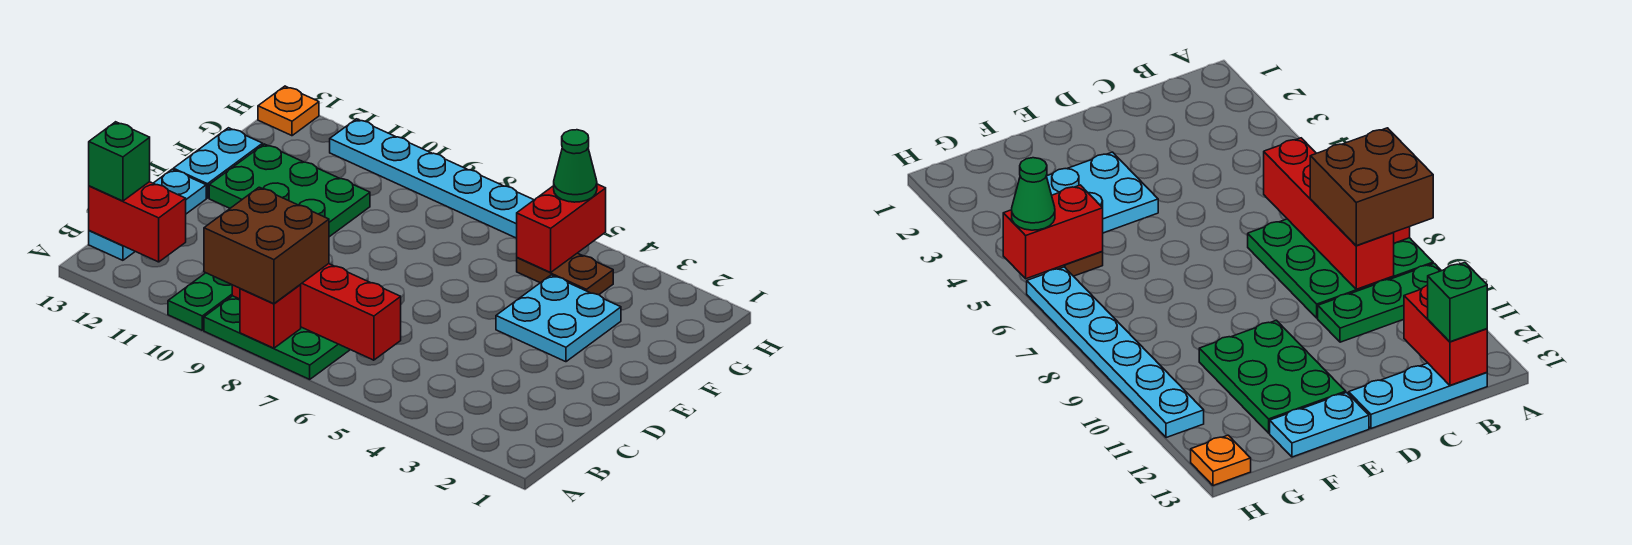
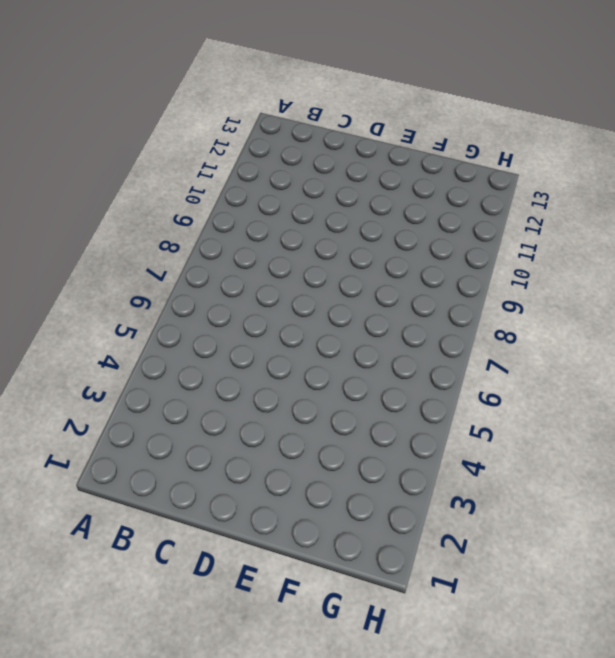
none -> green 3x3 plate [204,296,350,379]
none -> green 1x3 plate [168,273,232,330]
none -> cyan 1x3 plate [89,169,206,260]

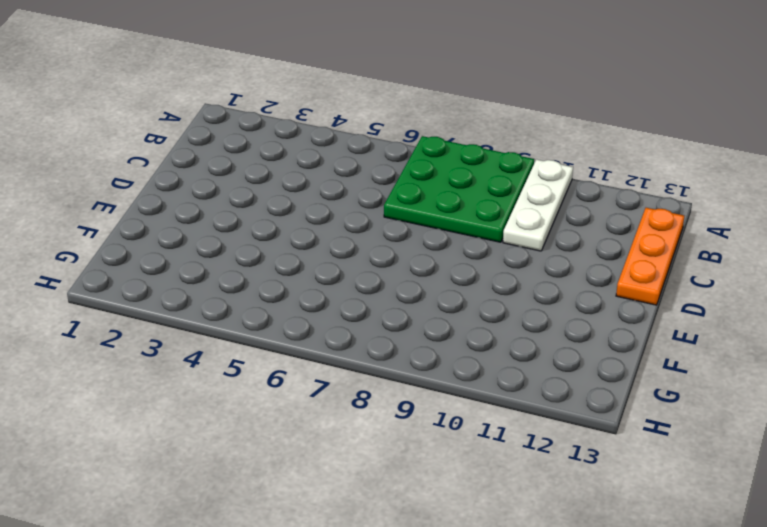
white 1x3 plate [503,159,573,251] -> green 1x3 plate [168,273,232,330]
orange 1x3 plate [616,208,684,305] -> cyan 1x3 plate [89,169,206,260]
none -> cyan 2x2 plate [496,275,621,362]
none -> green 2x3 plate [209,144,370,237]
none -> cyan 1x2 plate [173,128,263,198]

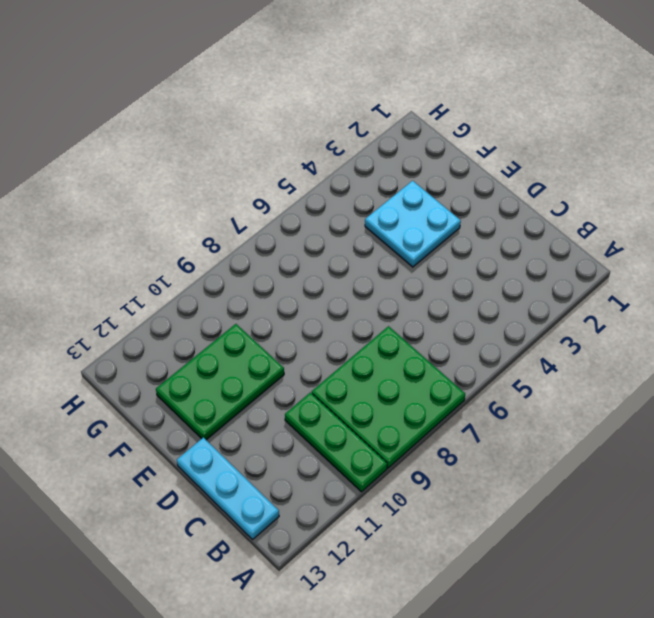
none -> cyan 1x2 plate [173,128,263,198]
none -> brown 1x2 plate [517,253,613,295]
none -> cyan 1x6 plate [330,119,534,238]

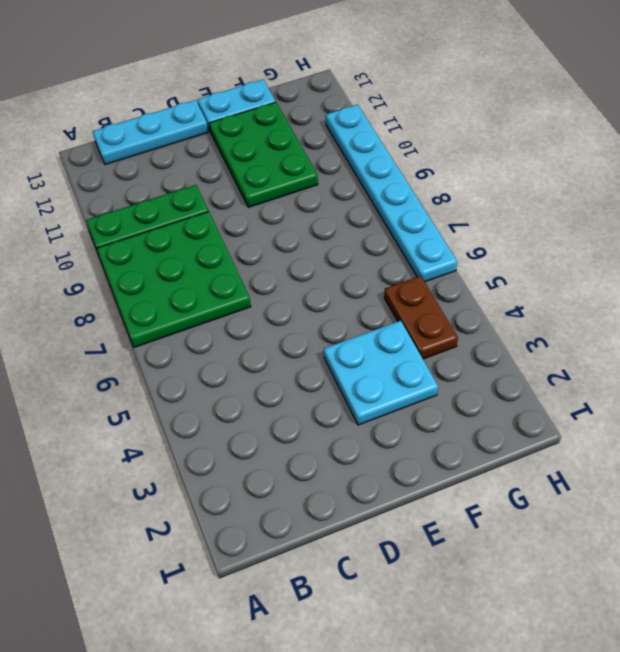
none -> orange 1x1 plate [258,86,319,136]
none -> red 1x1 brick [240,285,301,348]
none -> red 1x4 brick [232,264,401,360]

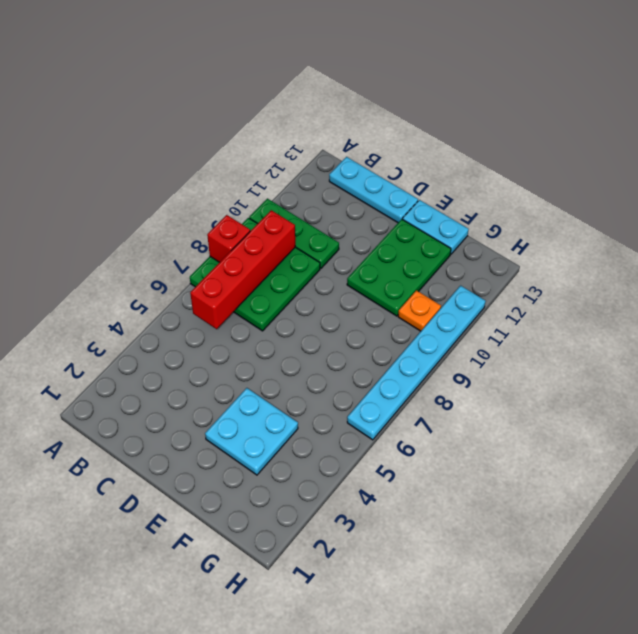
orange 1x1 plate [398,290,441,331] -> orange 1x1 plate moved to [258,86,319,136]
none -> brown 1x2 plate [517,253,613,295]
none -> red 1x2 brick [89,182,186,262]
none -> red 1x2 brick [517,184,606,272]

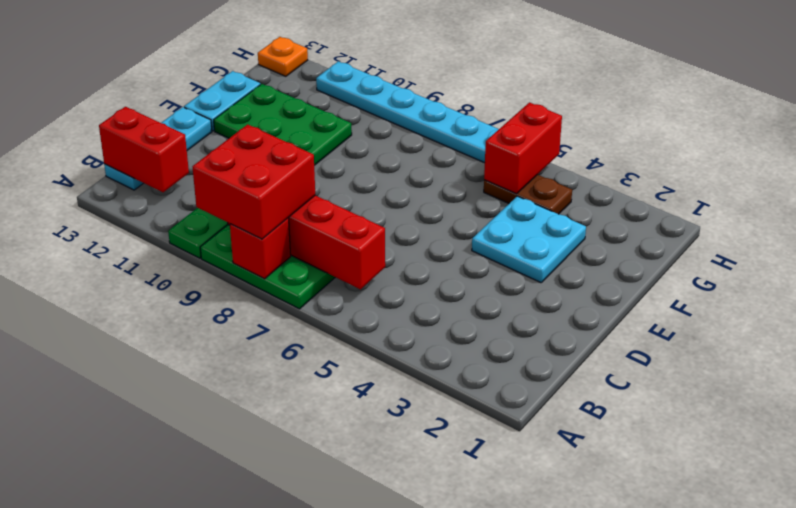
red 2x2 brick [192,124,315,239] -> brown 2x2 brick [204,187,329,304]
none -> green 1x1 brick [89,122,150,201]
none -> green 1x1 cone [554,130,597,202]

